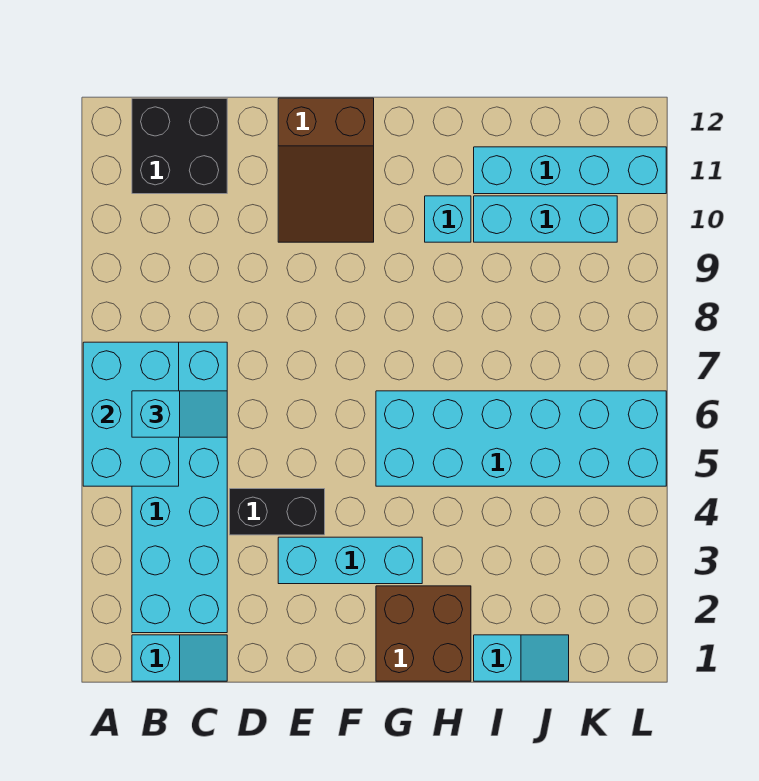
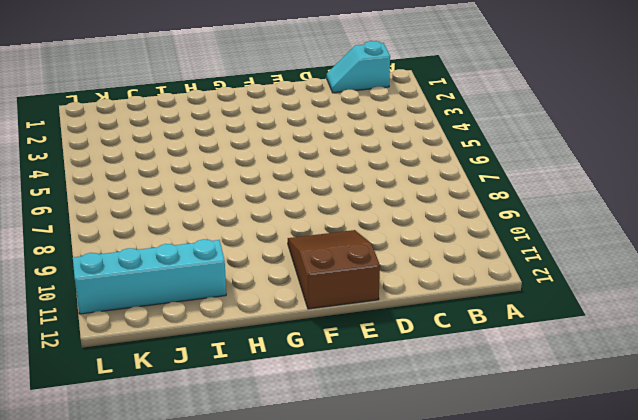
none -> cyan 2x6 brick [132,342,227,633]
none -> black 2x2 brick [132,98,227,194]
none -> black 1x2 brick [230,489,325,535]

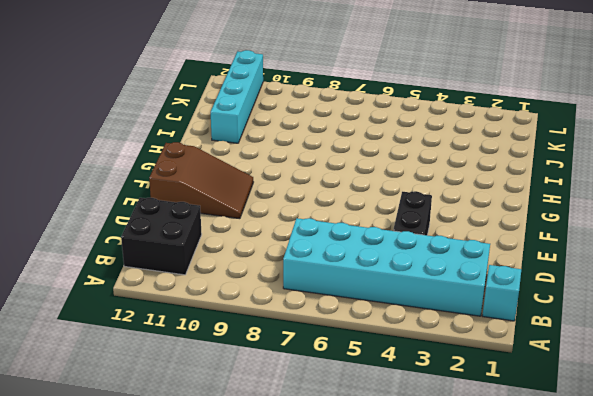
none -> cyan 1x3 brick [278,537,422,584]
none -> brown 2x2 brick [376,586,471,681]
none -> cyan 2x6 brick [376,391,666,486]

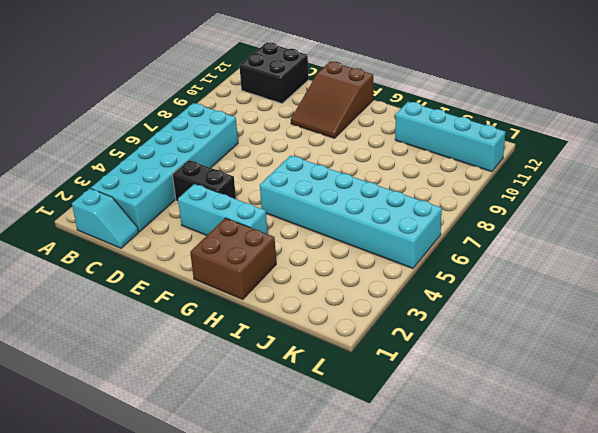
none -> cyan 1x1 brick [425,196,471,242]
none -> cyan 1x2 slope [474,635,569,681]
none -> cyan 1x3 brick [474,196,617,242]

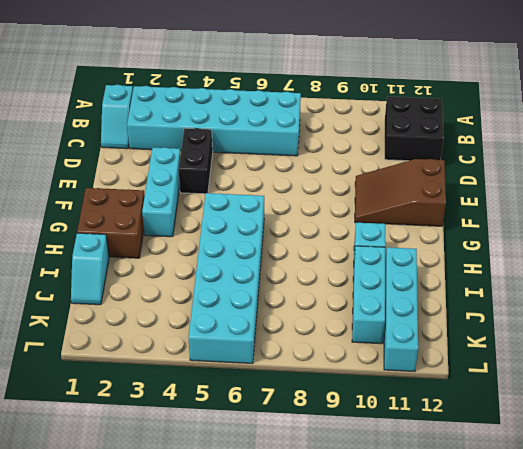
none -> cyan 2x3 brick [83,342,179,486]
none -> cyan 1x2 slope [132,391,227,437]

